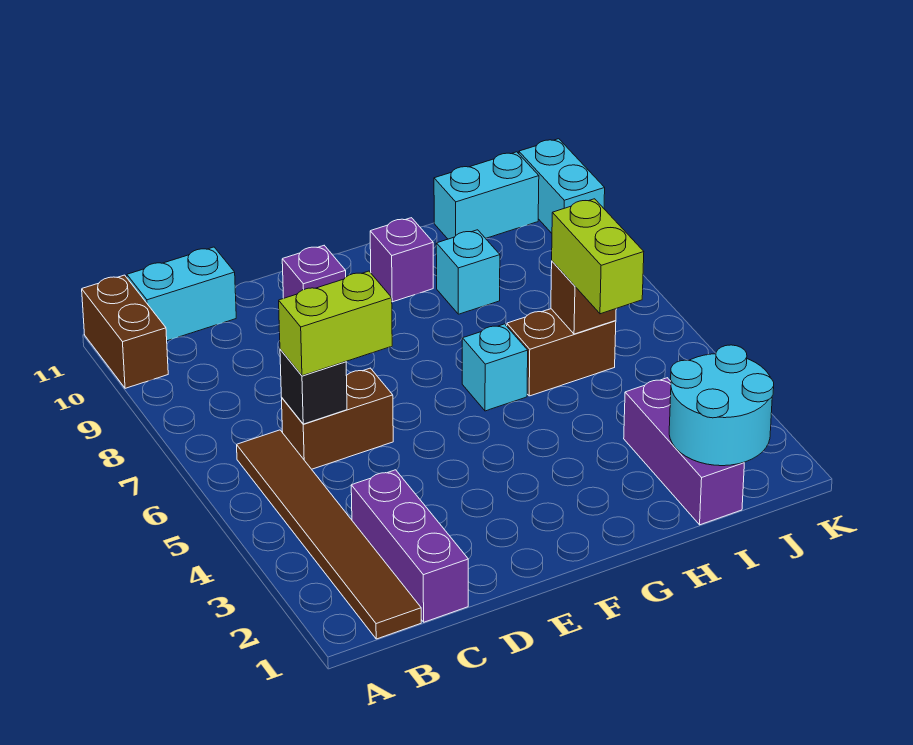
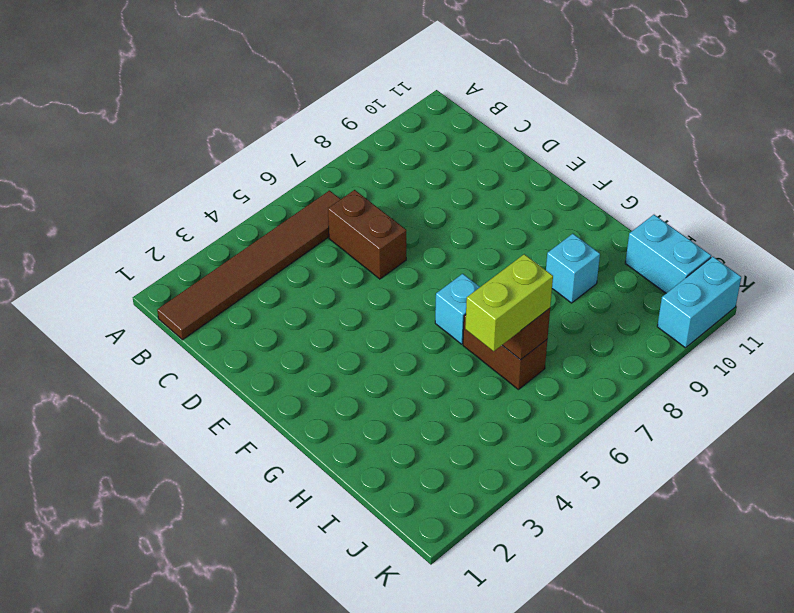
none -> brown 1x2 brick [82,275,168,388]
none -> cyan 1x2 brick [127,247,236,341]
none -> purple 1x3 brick [351,470,468,622]

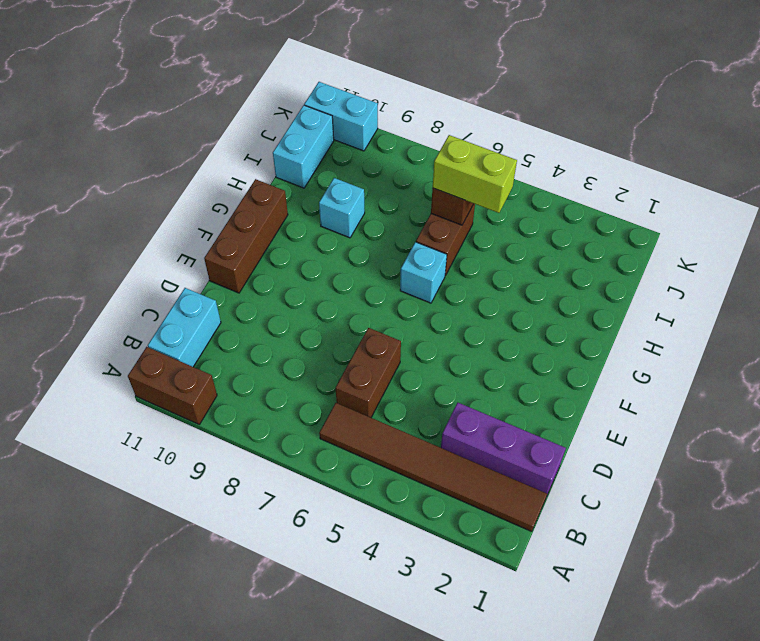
brown 1x3 brick [204,179,288,293] -> none
none -> purple 1x1 brick [282,246,346,298]
none -> purple 1x1 brick [370,218,433,302]
none -> purple 1x3 brick [624,378,744,525]

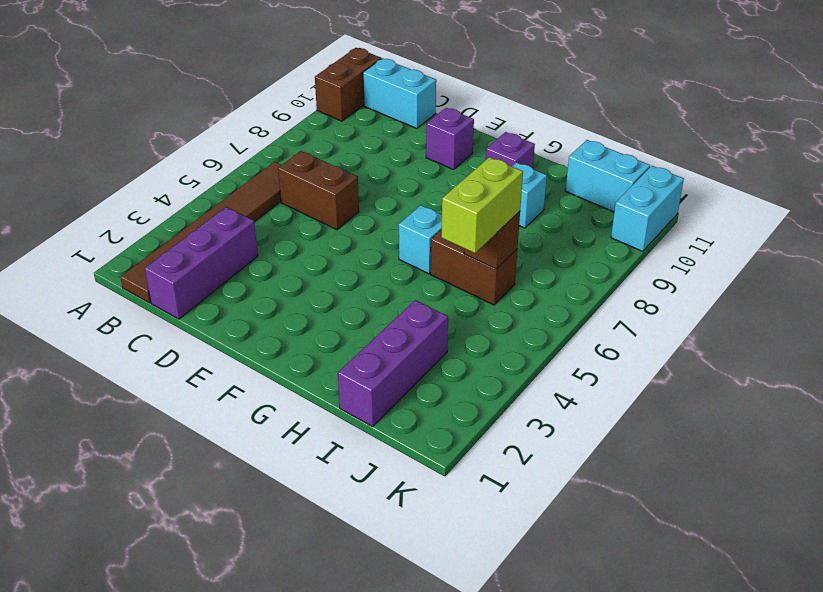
none -> black 1x1 brick [280,349,347,424]
none -> cyan 2x2 round brick [669,345,774,466]
none -> lime 1x2 brick [279,271,392,376]

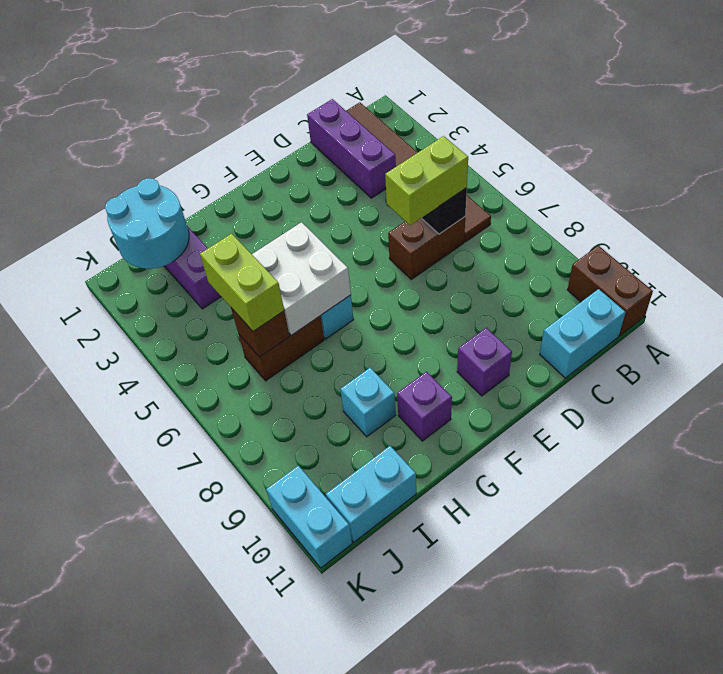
white 2x2 brick [252,222,351,335] -> none

